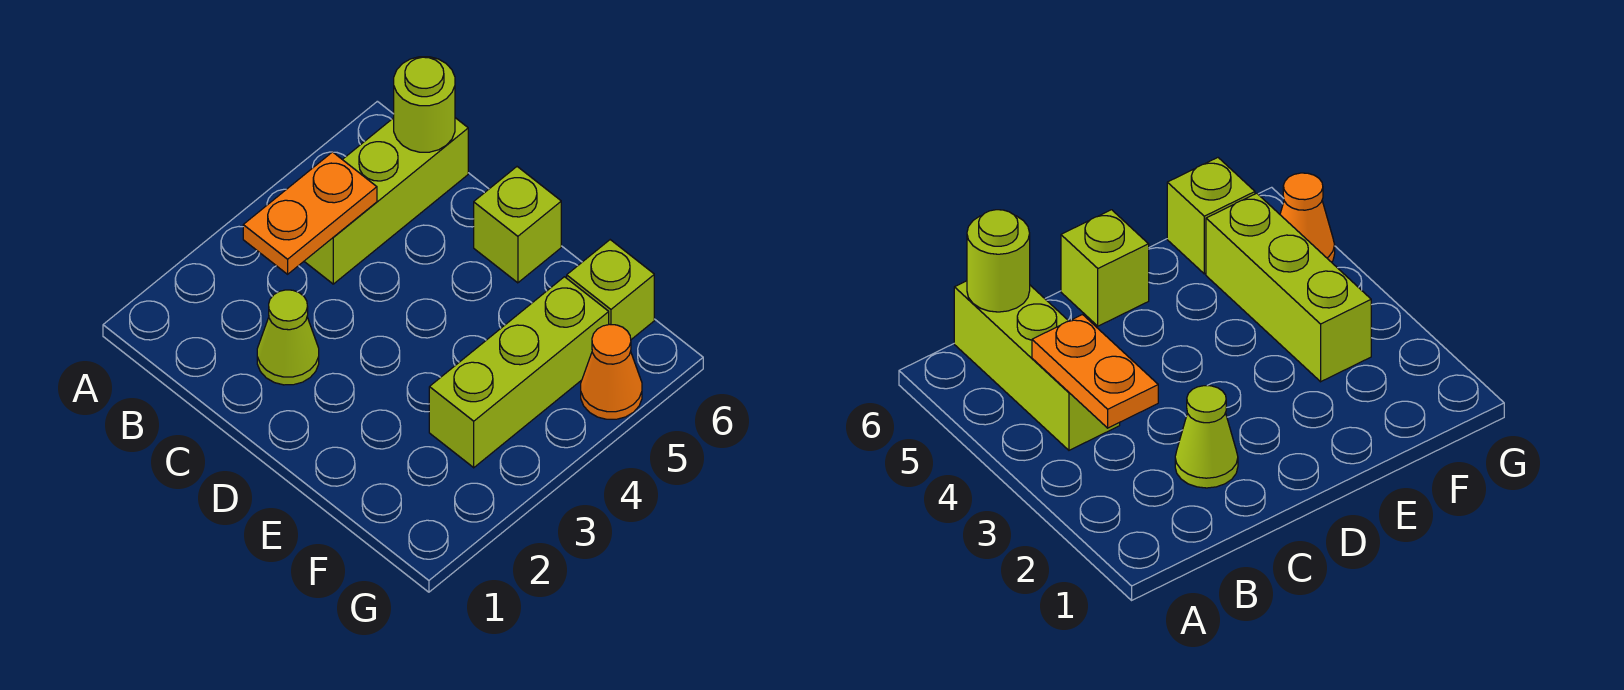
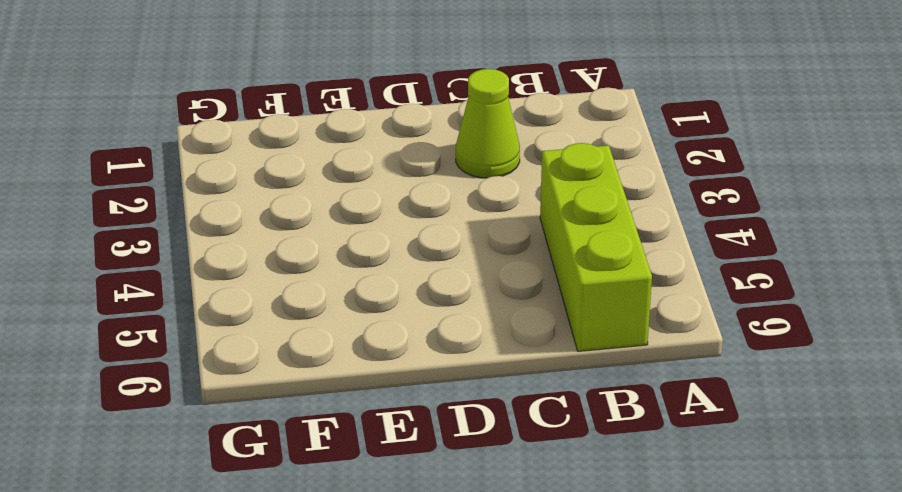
none -> lime 1x1 brick [474,167,561,283]
none -> lime 1x3 brick [429,277,609,468]

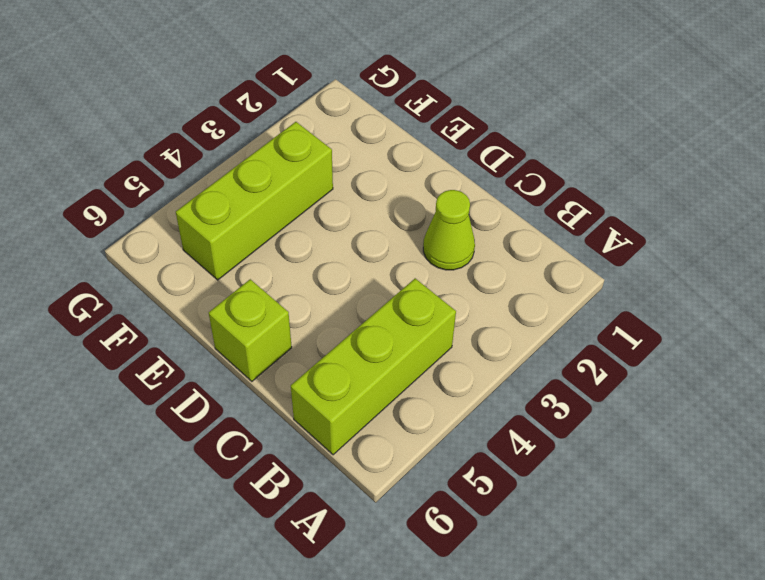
none -> lime 1x1 brick [567,240,654,339]
none -> orange 1x1 cone [581,324,642,419]

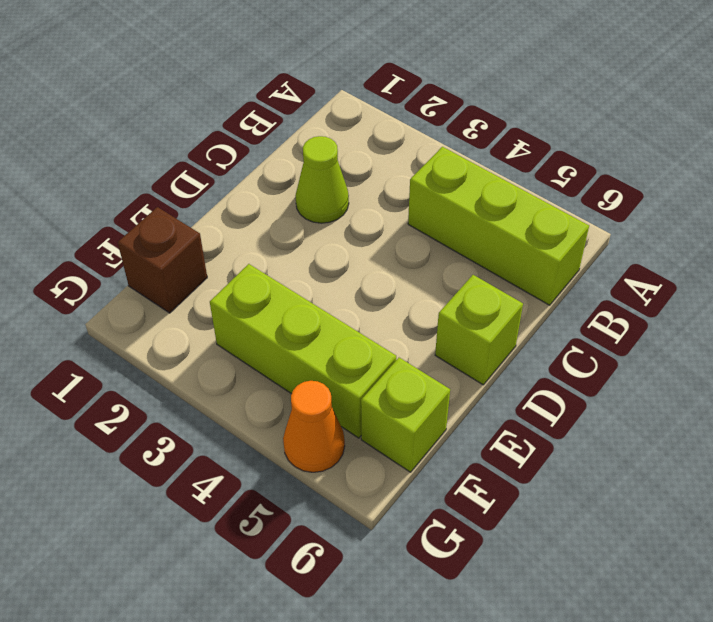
brown 1x1 brick [118,207,207,313] -> none
none -> orange 1x2 plate [243,152,377,274]
none -> lime 1x1 round brick [394,57,455,152]

